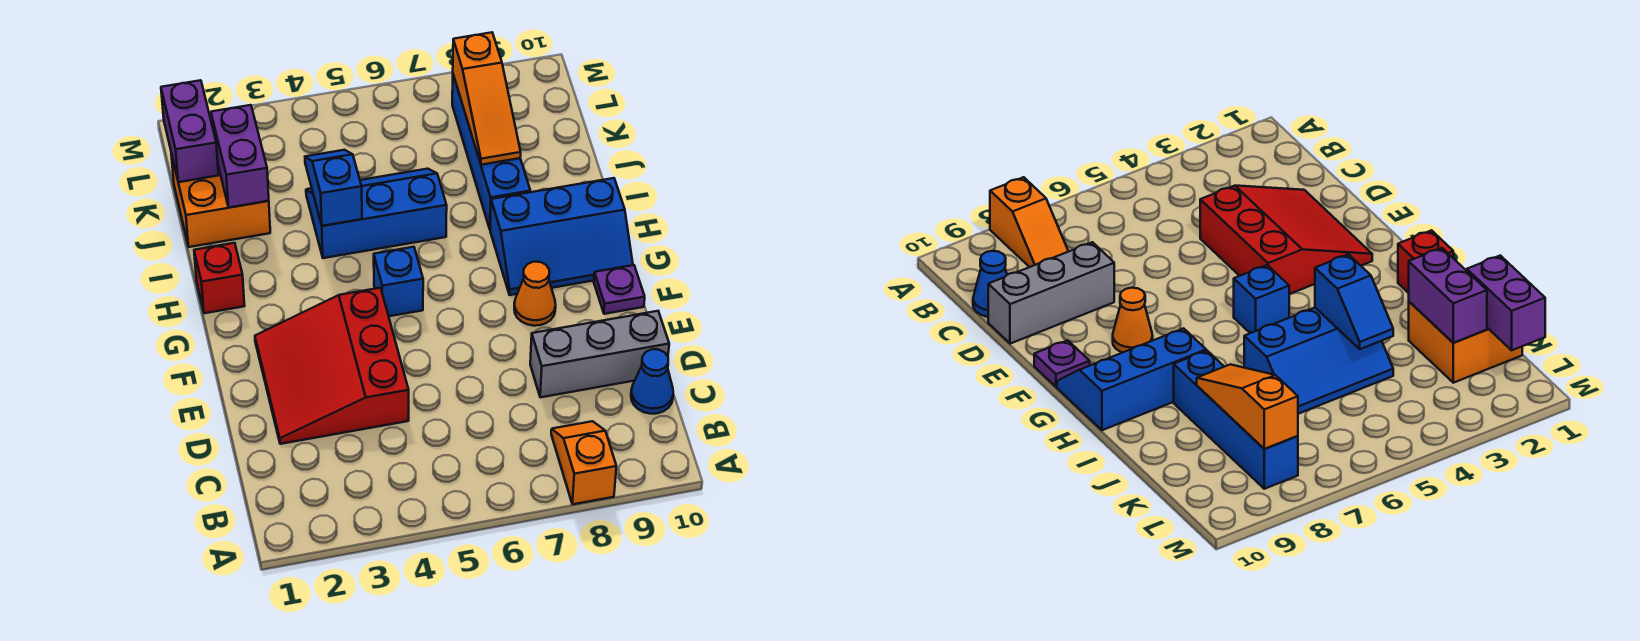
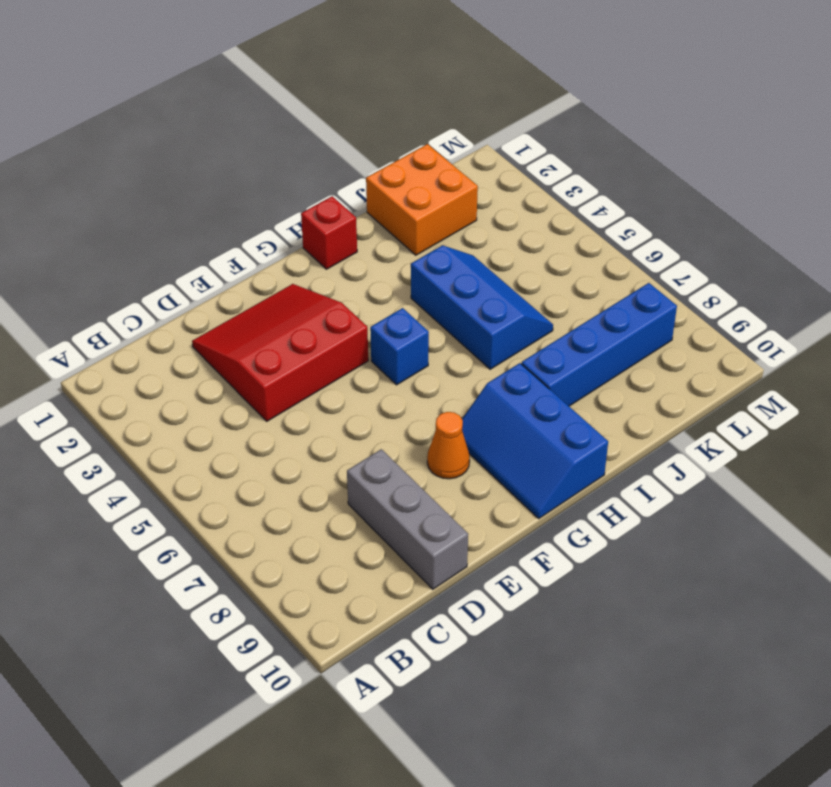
none -> orange 1x2 slope [551,421,616,504]
none -> blue 1x1 cone [631,349,673,414]
none -> purple 1x1 plate [594,265,645,314]

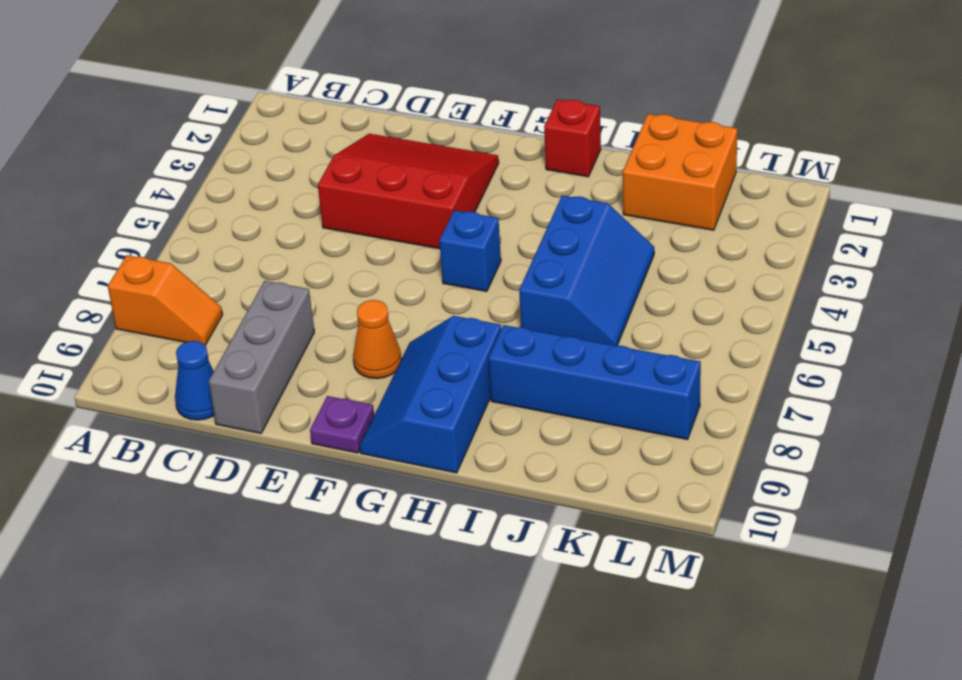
none -> blue 1x2 slope [305,150,362,226]
none -> purple 1x2 brick [211,105,269,207]
none -> orange 1x3 slope [453,32,521,165]

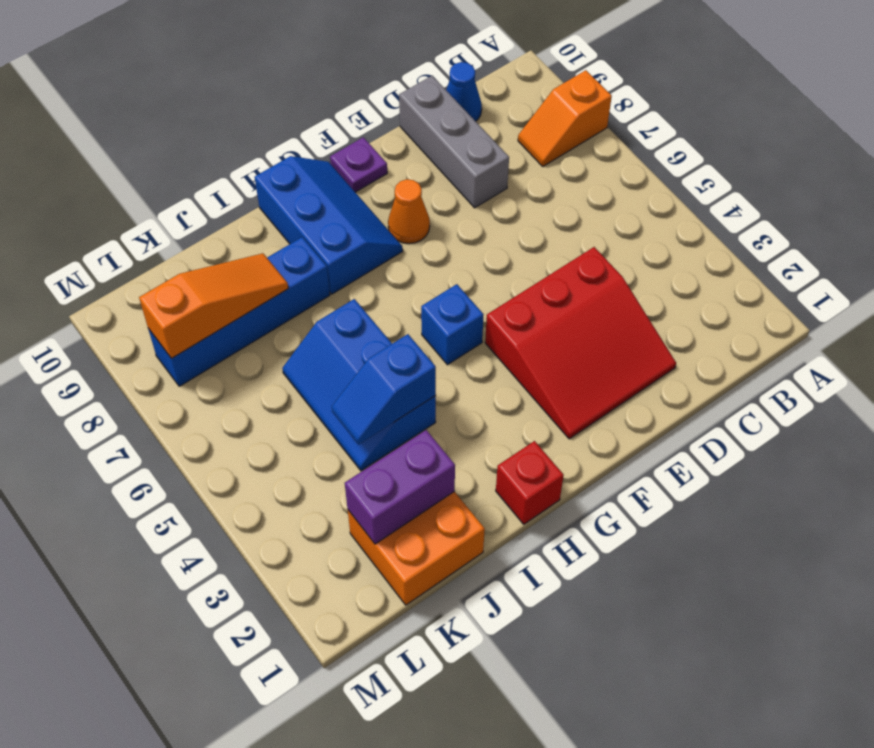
none -> purple 1x2 brick [161,80,218,182]

